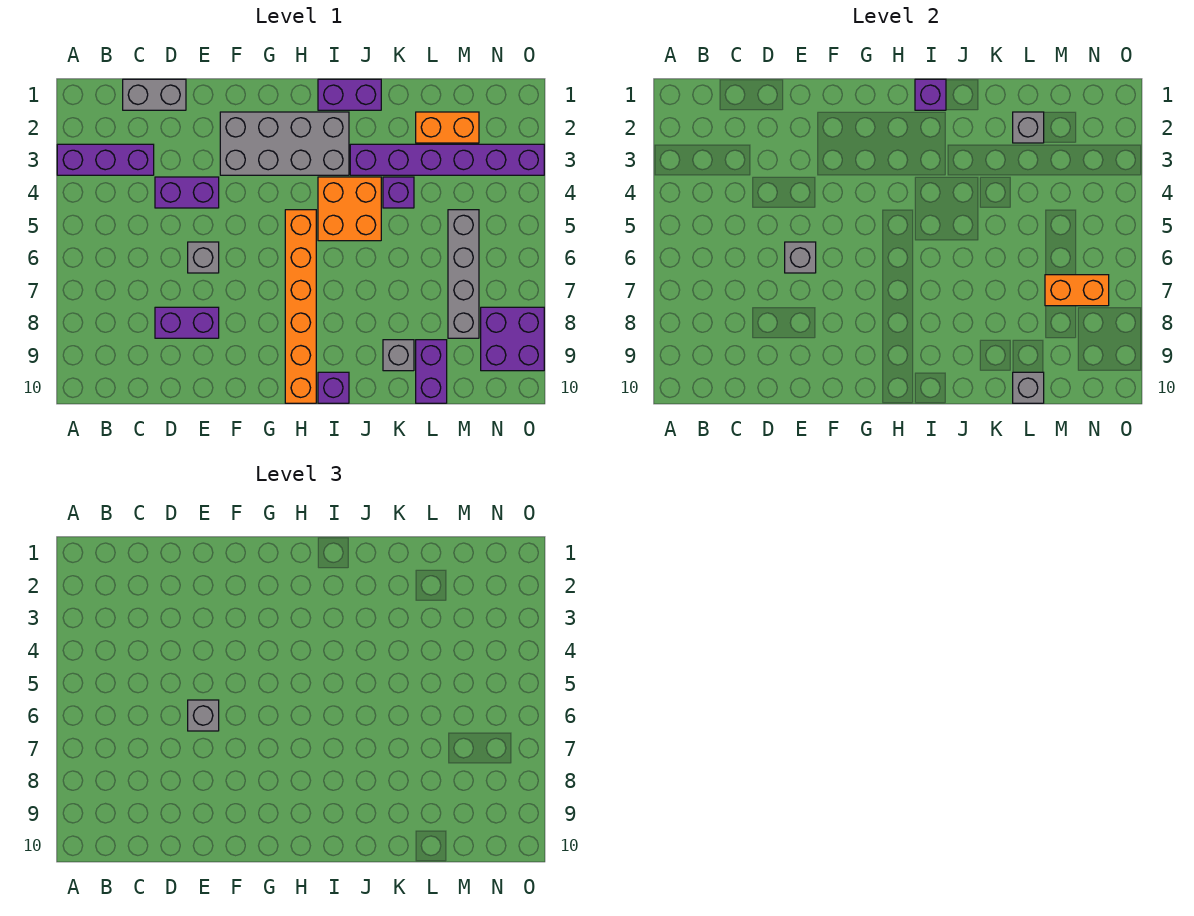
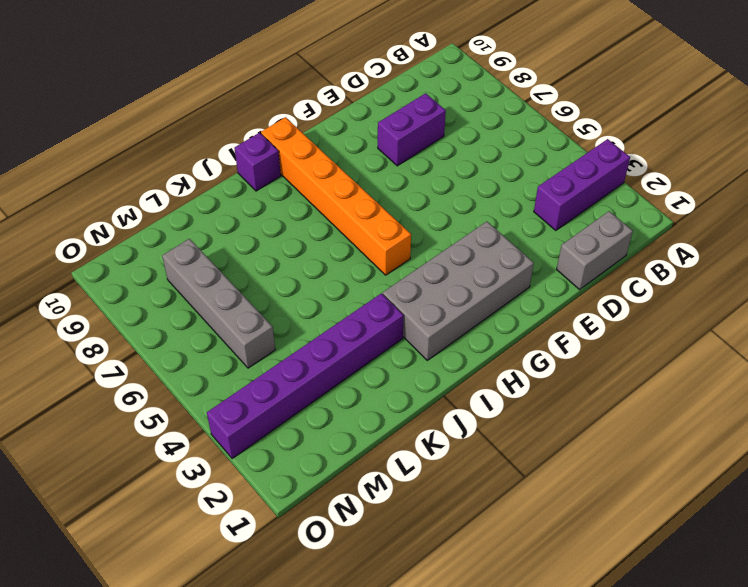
none -> purple 1x2 brick [155,177,219,208]
none -> grey 1x1 brick [188,242,219,273]
none -> purple 1x2 brick [318,79,381,110]

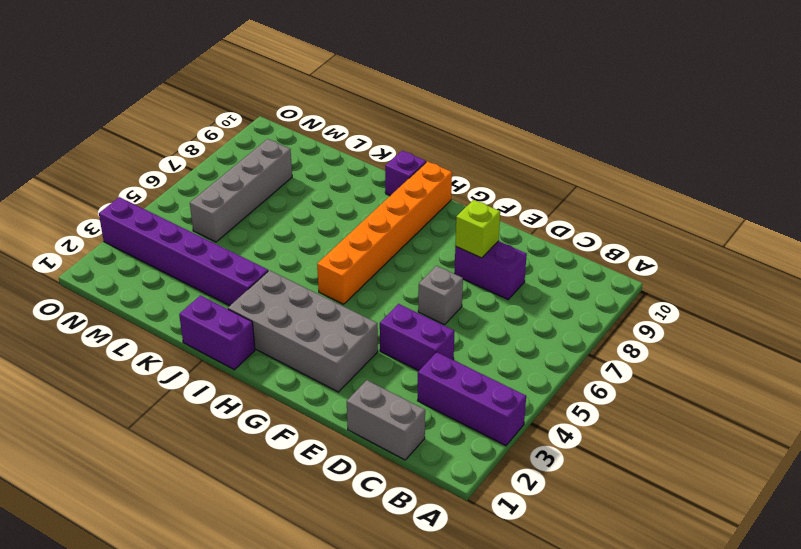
lime 1x1 brick [455,200,500,258] -> none
none -> orange 2x2 brick [318,177,381,241]
none -> purple 1x1 brick [383,177,414,208]
none -> grey 1x1 brick [383,340,414,371]

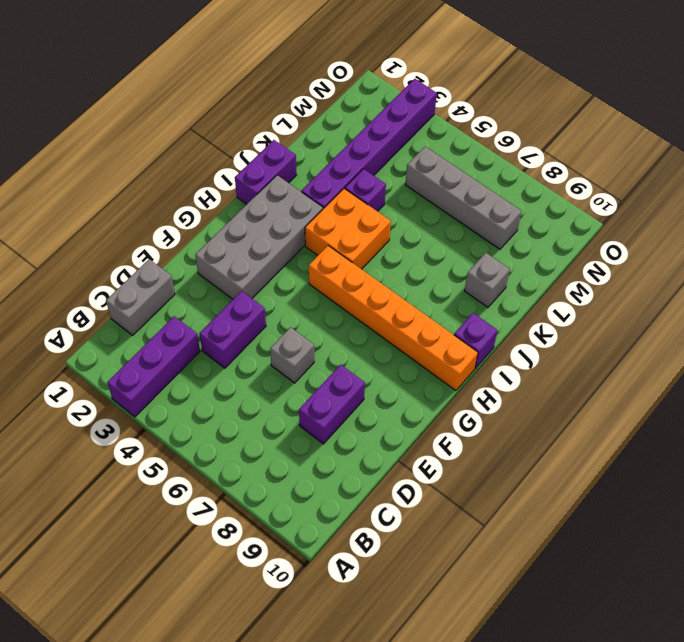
none -> orange 1x2 brick [416,112,479,143]
none -> purple 1x2 brick [416,340,447,403]
none -> purple 2x2 brick [481,307,544,371]

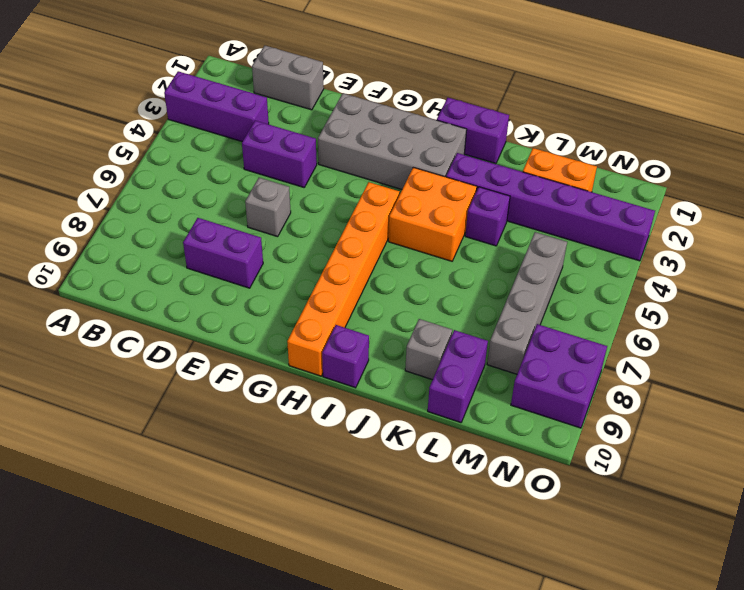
none -> grey 1x1 brick [785,242,816,273]
none -> purple 1x1 brick [915,79,946,110]
none -> grey 1x1 brick [1013,112,1044,143]

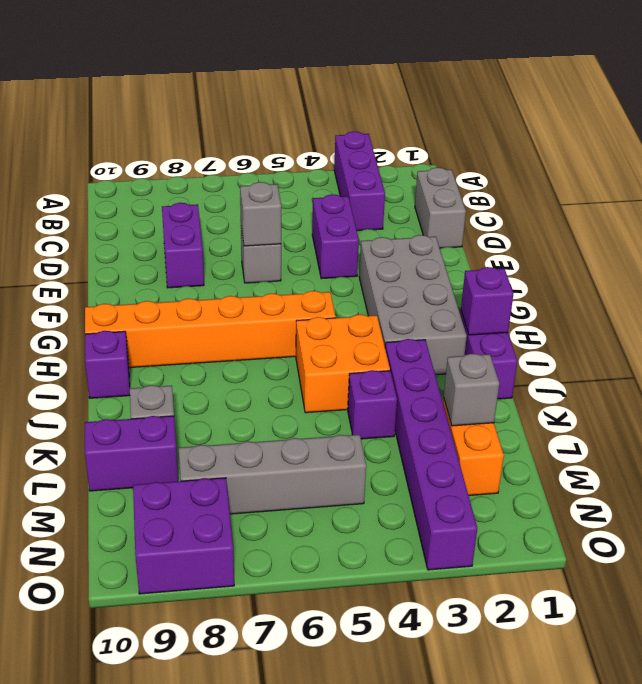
none -> grey 1x1 brick [1013,372,1044,403]
none -> orange 1x2 brick [1045,275,1109,306]
none -> grey 1x1 brick [188,700,219,731]

